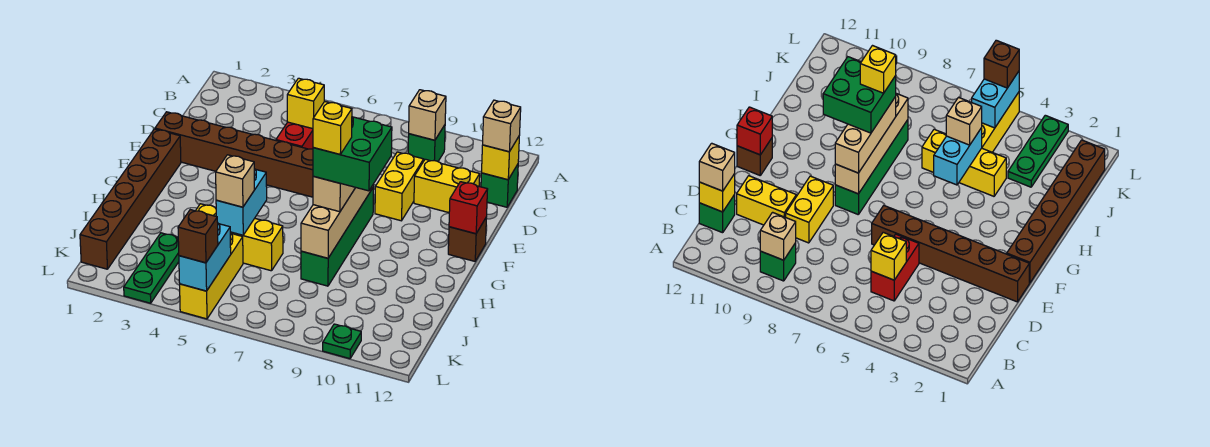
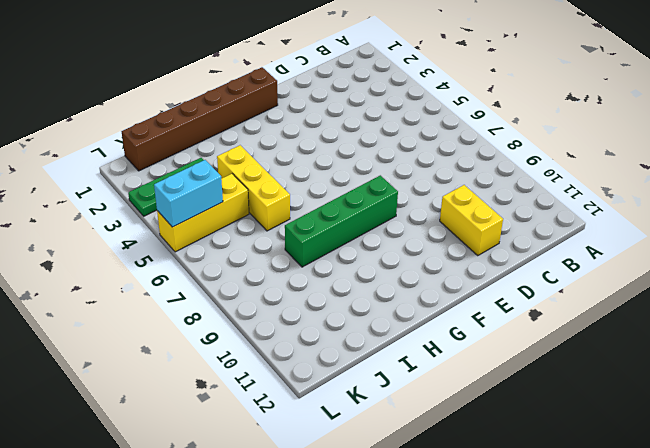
none -> green 1x1 brick [408,125,445,161]
none -> red 1x2 brick [276,122,313,149]
none -> green 1x1 brick [481,164,518,207]

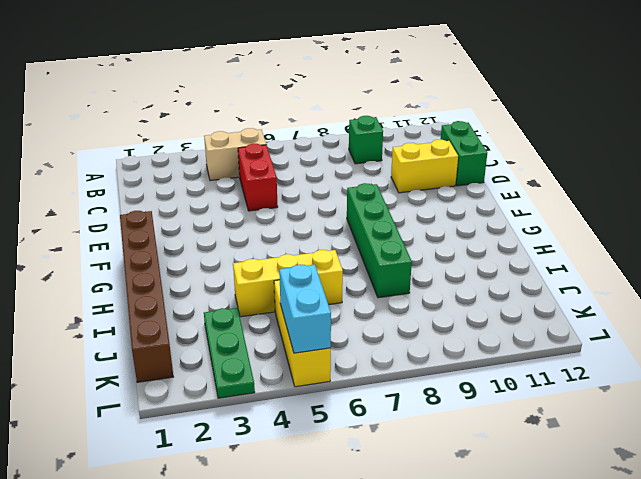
tan 1x2 brick [204,128,266,181] -> none
green 1x2 brick [441,121,487,186] -> green 1x1 brick [481,164,518,207]
none -> yellow 1x2 brick [375,152,424,221]
none -> brown 1x6 brick [155,112,313,197]
none -> brown 1x1 brick [448,218,486,261]

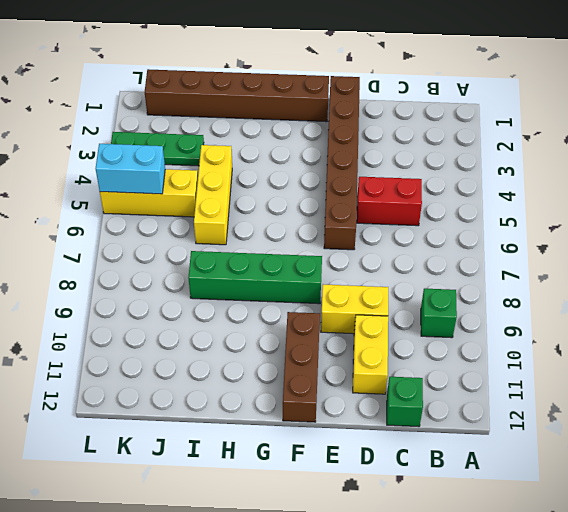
brown 1x3 brick [283,312,320,422] -> brown 1x1 brick [448,218,486,261]
none -> green 1x1 plate [323,324,361,359]
none -> tan 1x1 brick [409,90,446,140]
none -> yellow 1x1 brick [287,78,324,129]

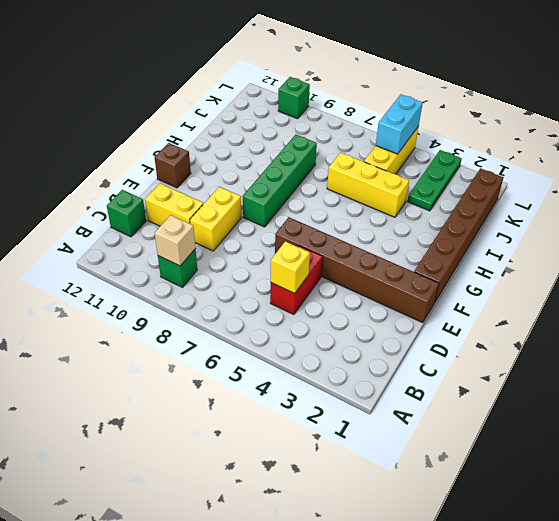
green 1x1 brick [278,77,310,119] -> green 1x1 plate [323,324,361,359]
none -> yellow 1x1 brick [482,137,519,180]
none -> tan 1x4 brick [301,184,374,258]
none -> red 1x1 brick [449,182,488,234]

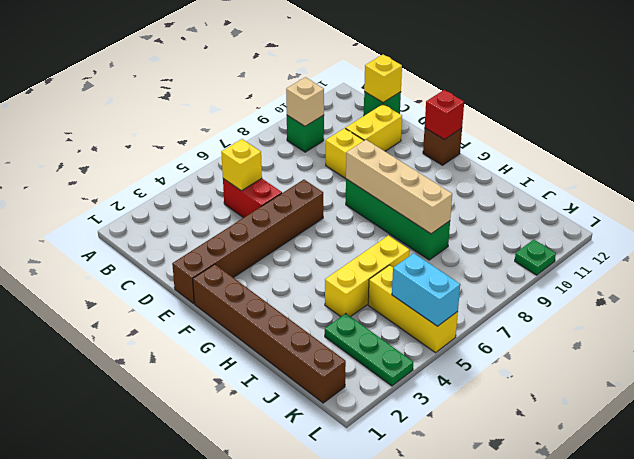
none -> cyan 1x2 brick [216,169,267,235]
none -> tan 1x1 brick [483,100,521,152]
none -> tan 1x3 brick [313,176,356,212]

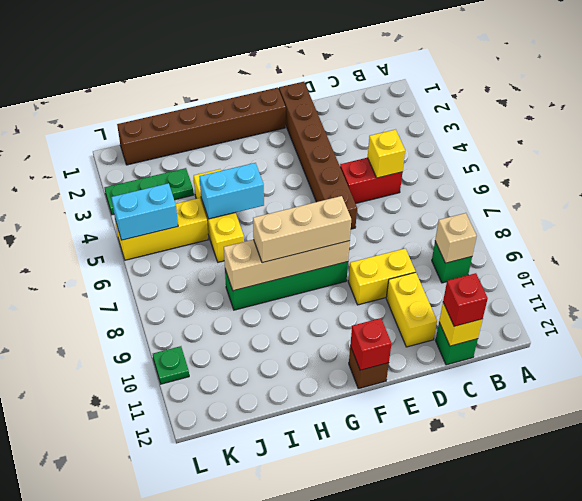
red 1x1 brick [443,273,488,326] -> tan 1x1 brick [483,100,521,152]
none -> tan 1x1 brick [216,155,254,207]
none -> brown 1x1 brick [178,210,218,263]
none -> green 2x2 brick [313,117,392,191]

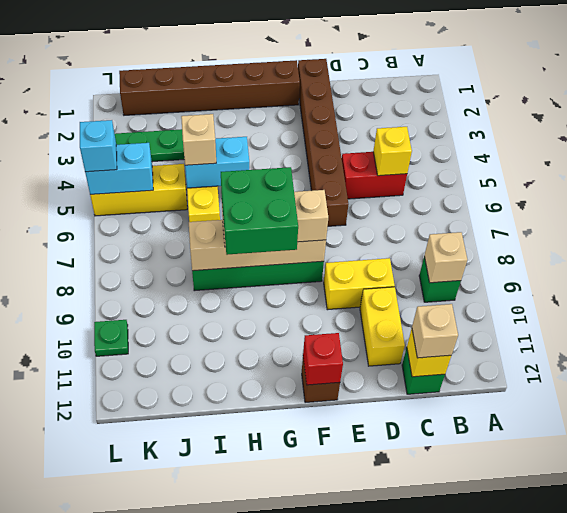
cyan 1x1 brick [80,120,117,172] -> brown 1x1 brick [178,210,218,263]
none -> yellow 1x1 brick [313,101,352,154]

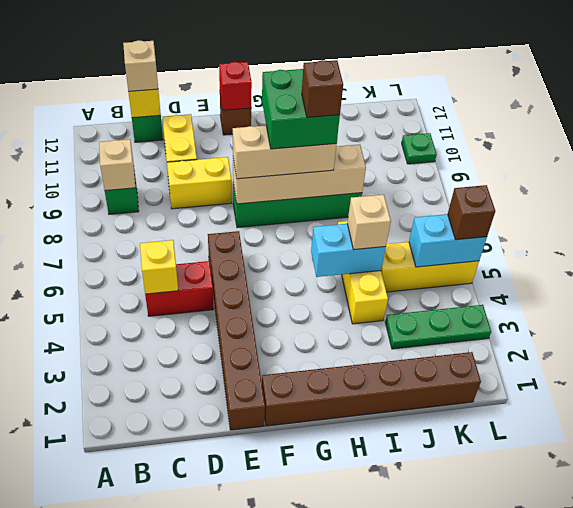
brown 1x1 brick [302,60,343,117] -> yellow 1x1 brick [313,101,352,154]

